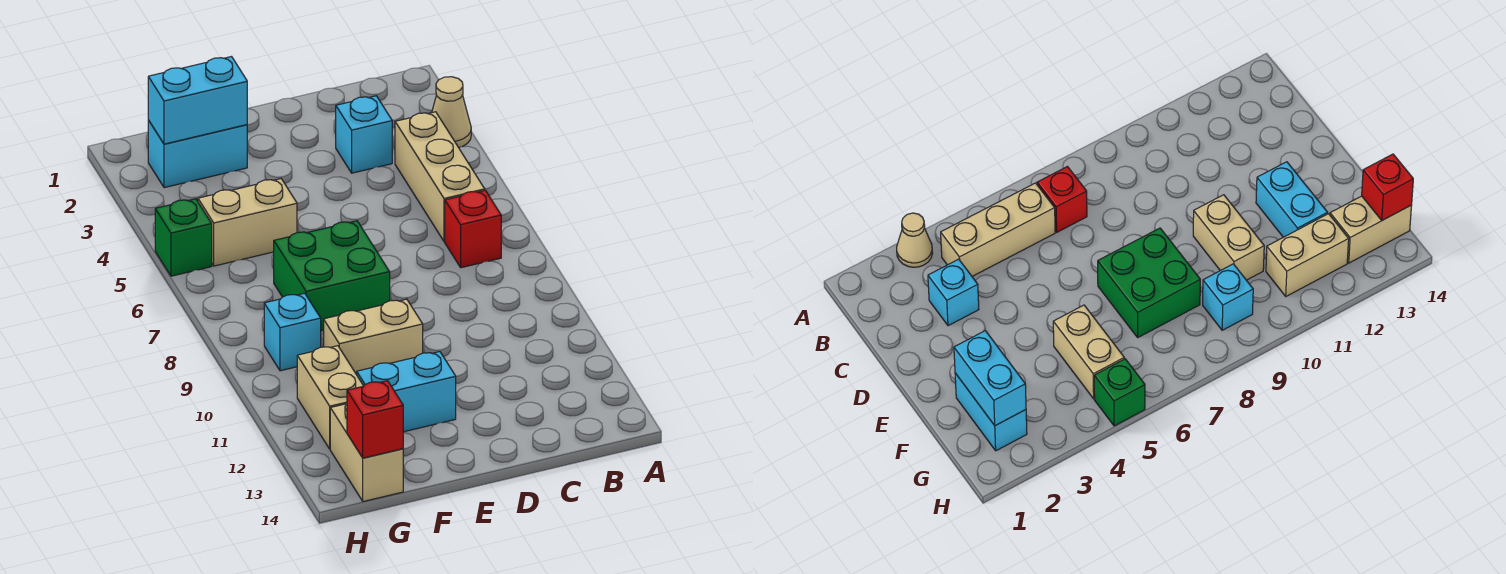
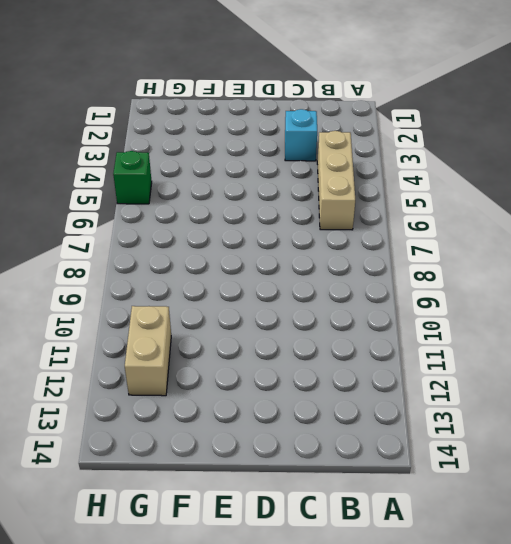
none -> tan 1x1 cone [432,77,471,148]
none -> red 1x1 brick [445,190,501,268]
none -> green 2x2 brick [274,221,390,331]

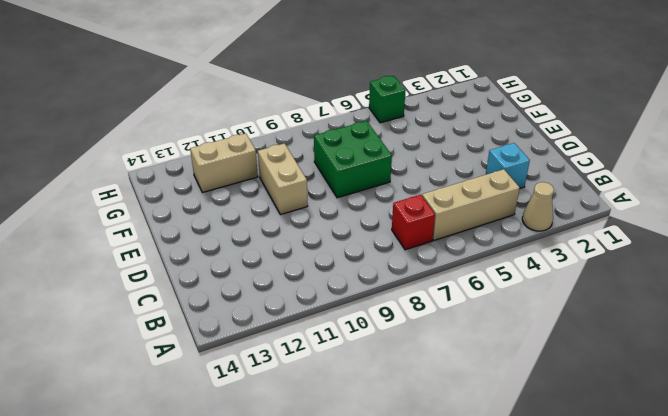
none -> cyan 1x2 brick [357,352,456,432]
none -> cyan 1x2 brick [148,120,247,188]
none -> tan 1x2 brick [198,179,297,266]

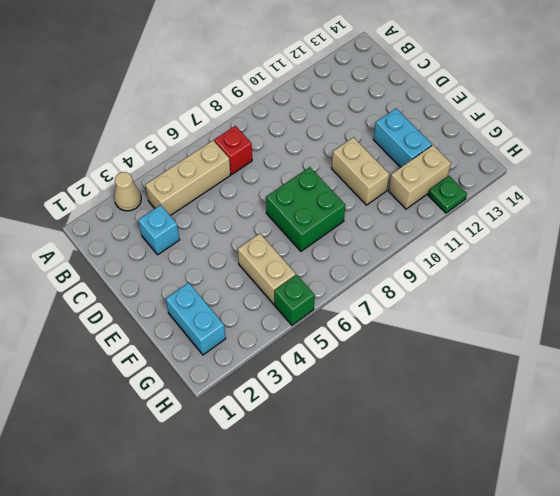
green 1x1 plate [428,176,467,213] -> none
none -> cyan 1x1 brick [264,293,321,371]
none -> tan 1x2 brick [330,404,403,502]
none -> cyan 1x2 brick [148,57,247,144]

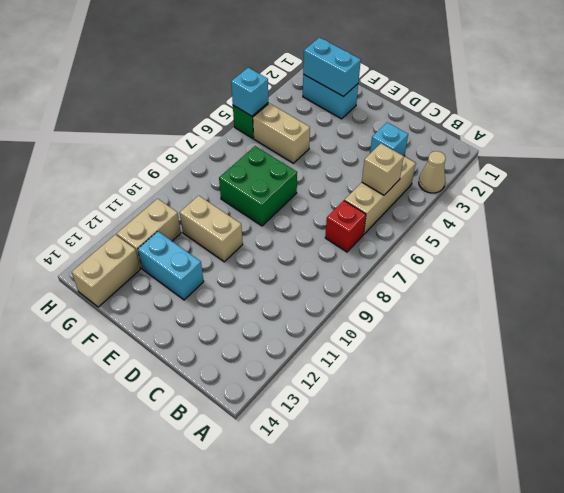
tan 1x1 brick [362,144,404,195] -> none
cyan 1x1 brick [231,68,268,116] -> cyan 1x1 brick moved to [264,293,321,371]
none -> red 1x1 brick [347,381,403,458]

